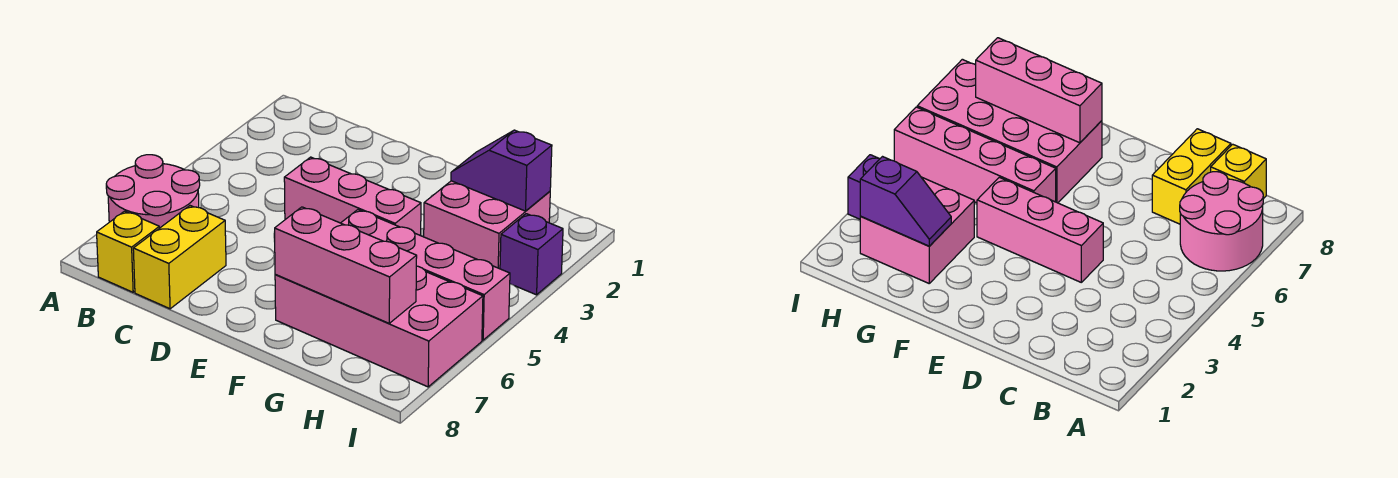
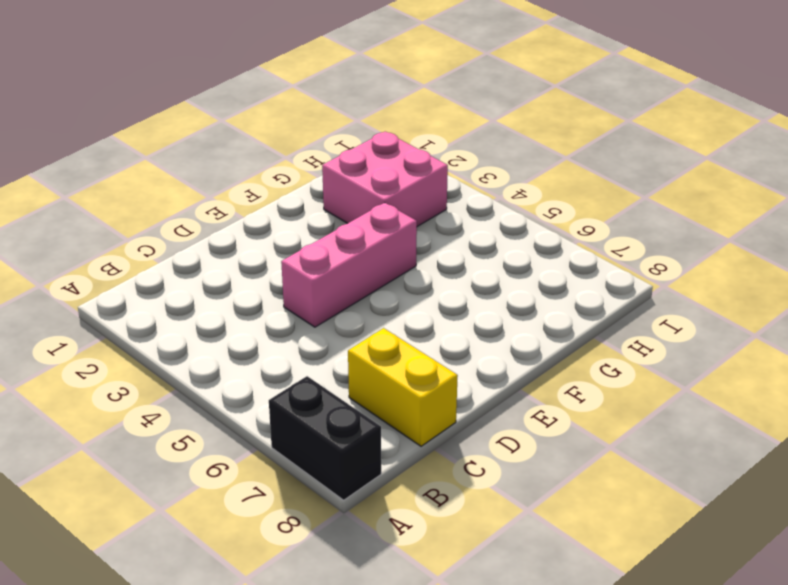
black 1x2 brick [269,376,381,500] -> pink 2x2 round brick [106,155,200,228]
none -> yellow 1x1 brick [97,211,159,292]
none -> pink 1x4 brick [341,210,510,340]

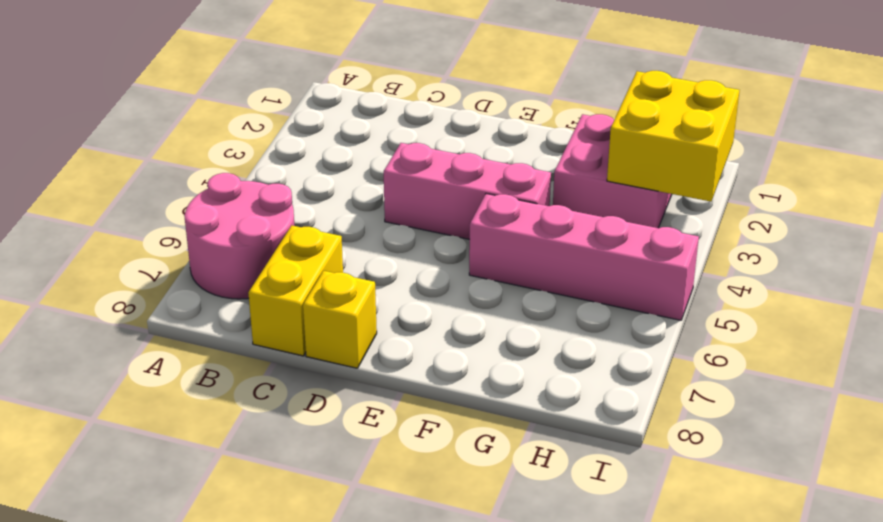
yellow 1x1 brick [303,271,377,368] -> yellow 1x1 brick moved to [97,211,159,292]
yellow 2x2 brick [607,71,740,202] -> purple 1x2 slope [451,130,552,211]
none -> pink 2x4 brick [275,266,483,387]
none -> purple 1x1 brick [500,214,563,295]

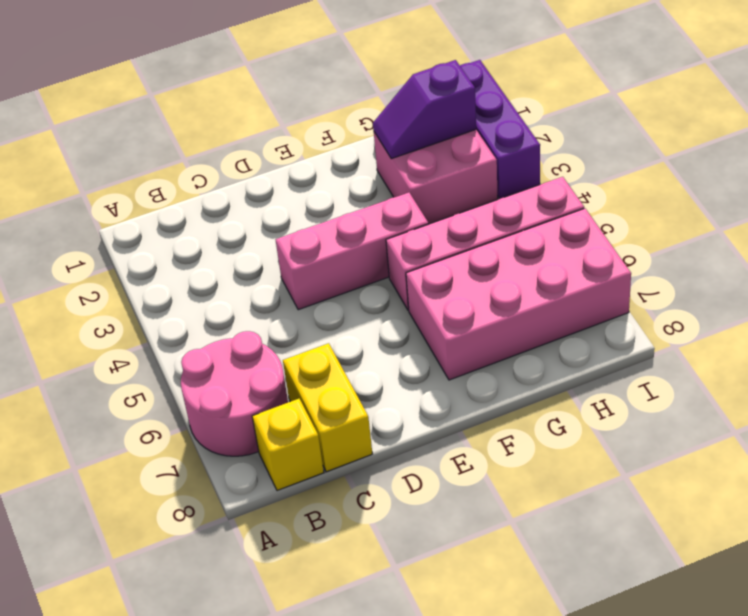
purple 1x3 brick [460,60,540,199] -> purple 1x1 brick [500,214,563,295]
none -> pink 1x3 brick [275,207,417,323]

